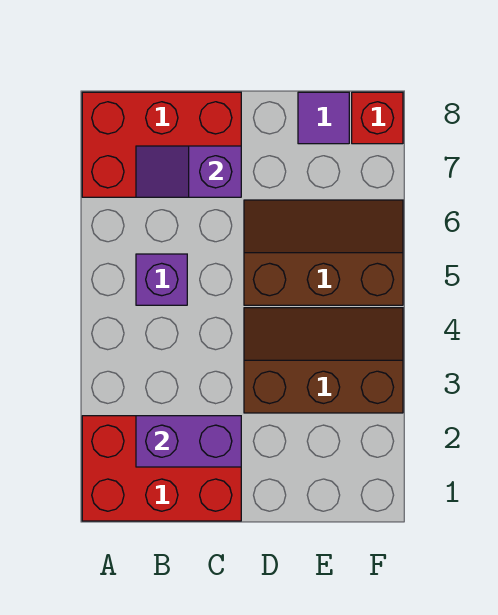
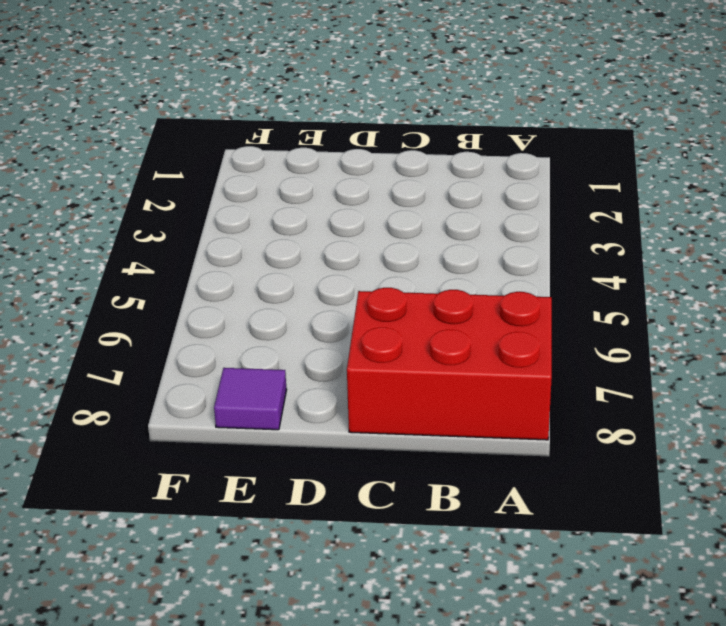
none -> red 2x3 brick [82,416,241,521]
none -> purple 1x1 brick [136,254,187,305]

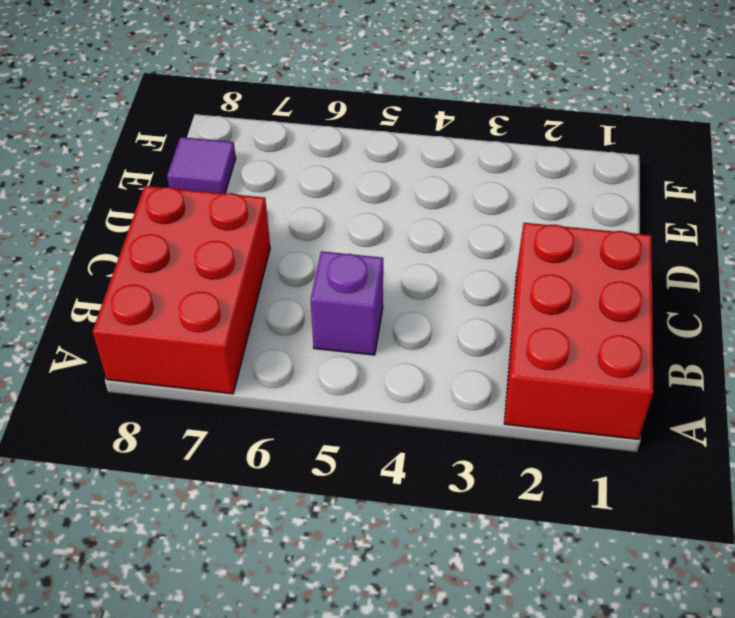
none -> brown 2x3 slope [244,308,403,413]
none -> brown 2x3 slope [244,200,403,305]

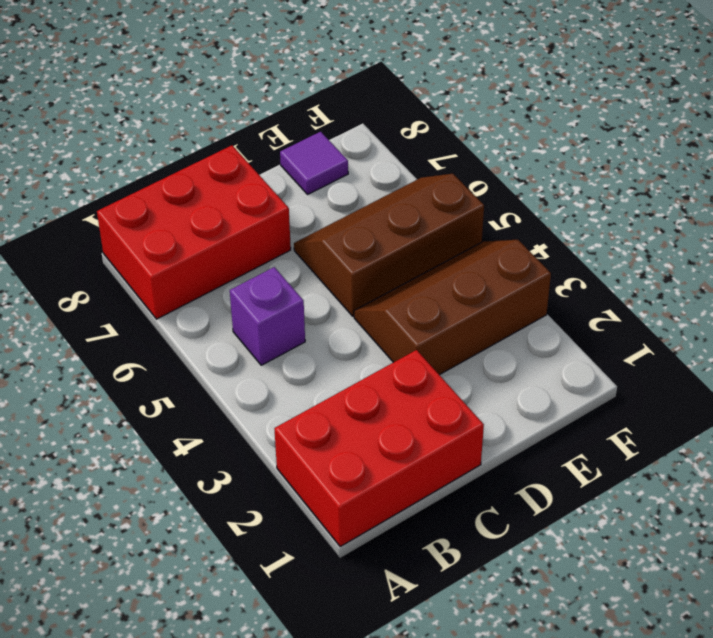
none -> red 1x1 brick [352,92,403,144]
none -> purple 1x2 brick [136,416,241,467]

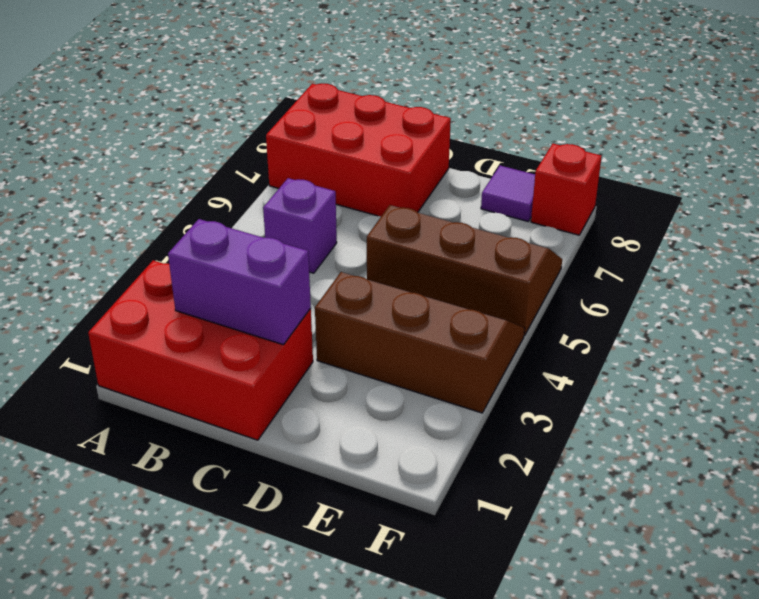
none -> purple 1x2 slope [136,146,241,197]

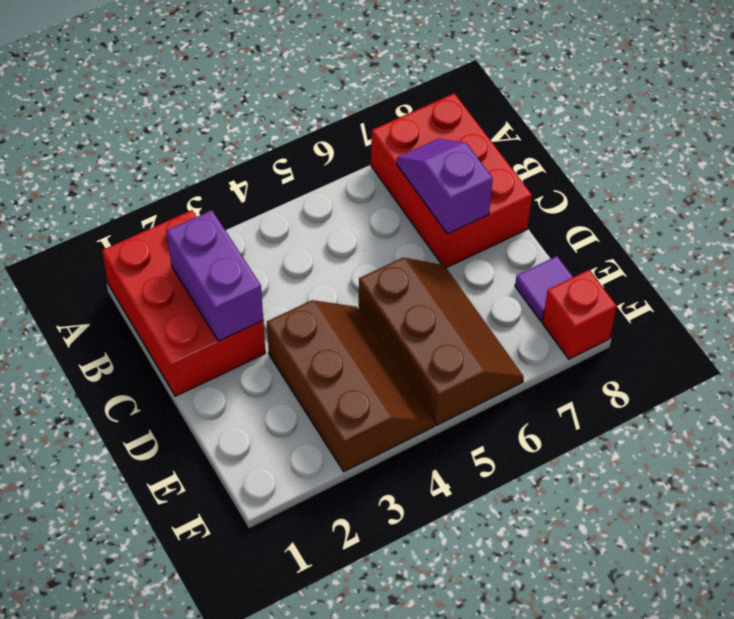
none -> purple 1x1 brick [136,254,187,305]

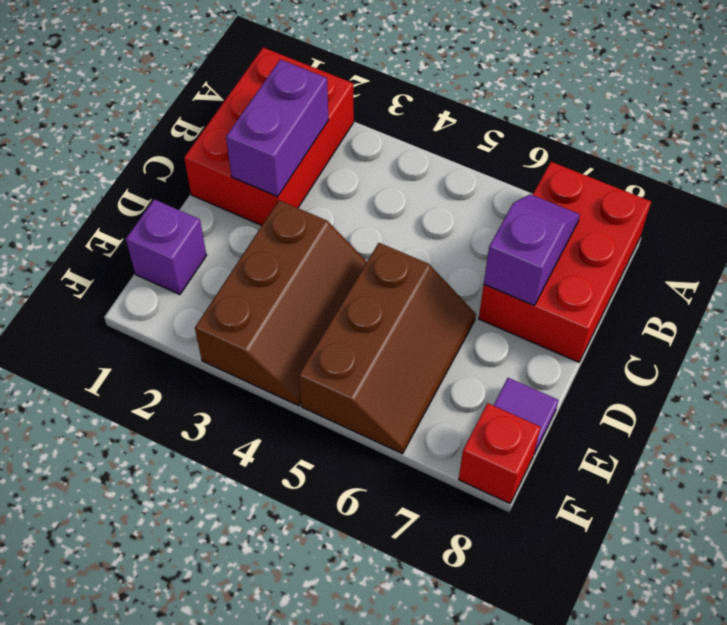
purple 1x1 brick [126,199,207,295] -> purple 1x1 brick moved to [136,254,187,305]

